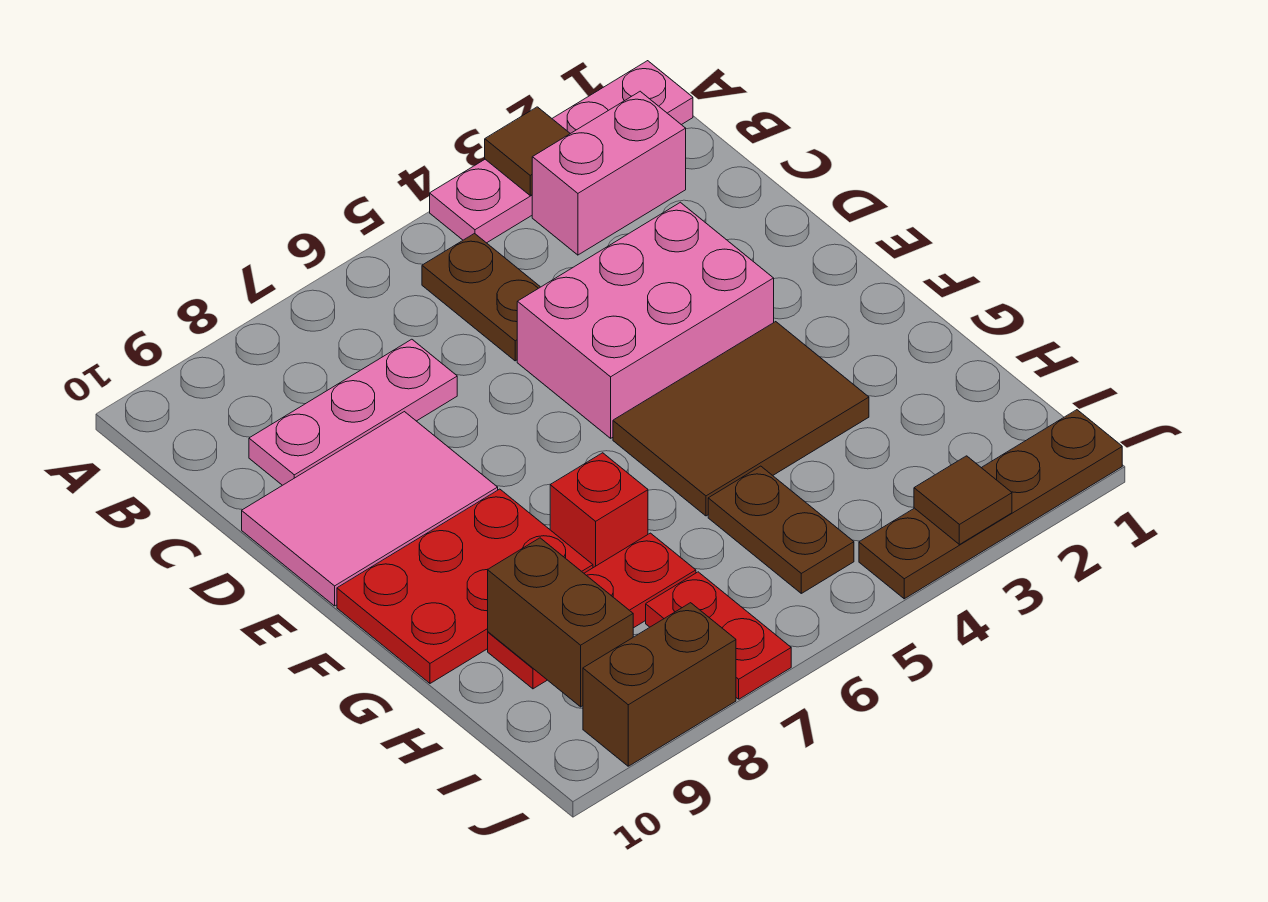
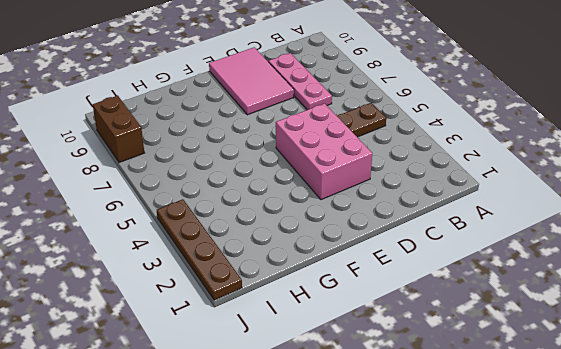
none -> pink 1x4 plate [430,61,693,243]
none -> pink 1x2 brick [532,91,686,255]
none -> brown 2x3 tile [613,322,869,516]

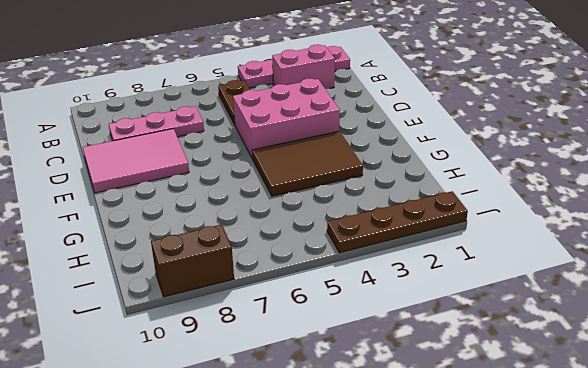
none -> red 2x3 plate [337,489,593,683]
none -> red 1x1 brick [550,453,648,568]
none -> brown 1x2 plate [708,466,854,593]

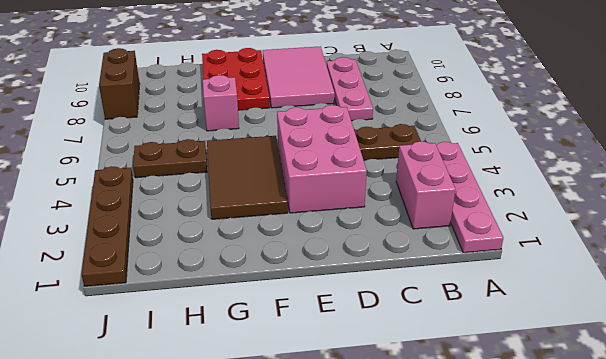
pink 1x1 brick [203,75,239,131] -> red 1x1 brick [550,453,648,568]
none -> red 1x3 plate [488,533,696,689]
none -> red 1x2 plate [646,572,791,699]
none -> brown 1x1 tile [485,107,570,195]

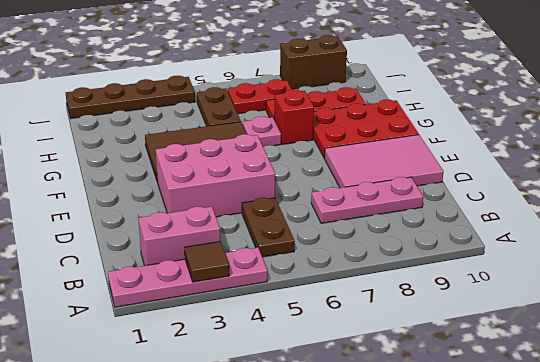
pink 1x1 plate [243,117,281,147] -> none
red 1x2 plate [228,79,292,114] -> red 1x2 plate turned to [646,572,791,699]
none -> brown 1x2 brick [488,538,633,707]
none -> brown 1x1 tile [914,456,1012,545]

